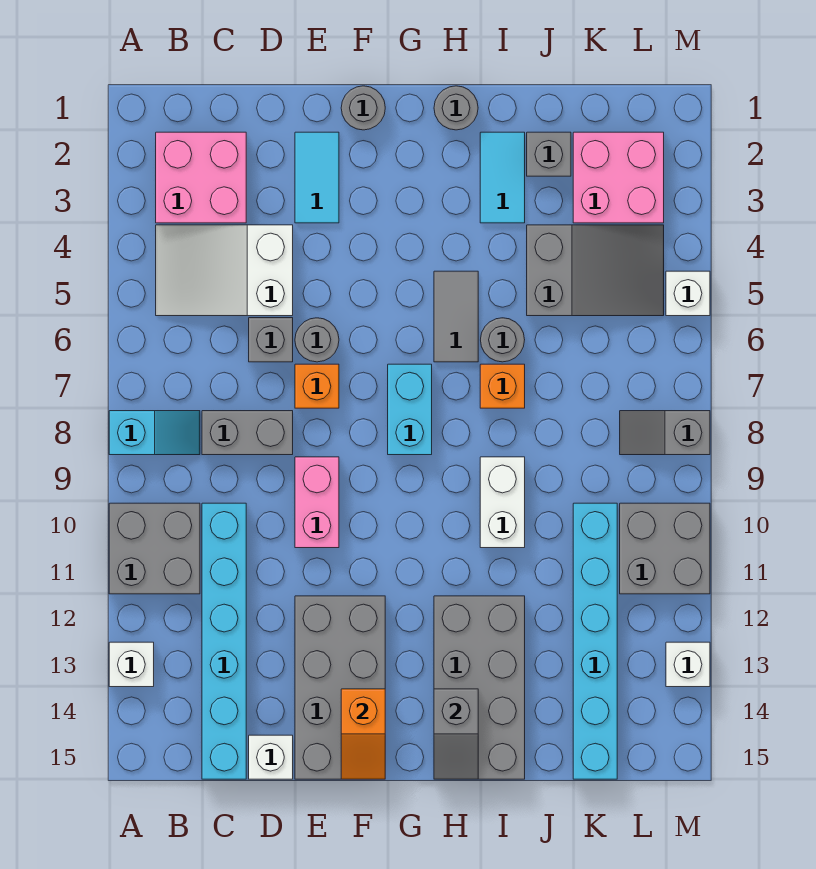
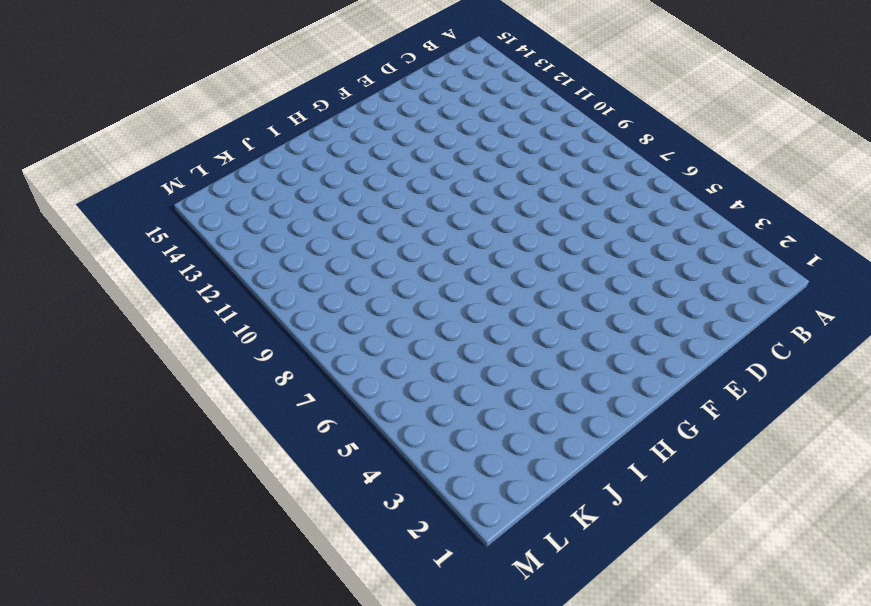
none -> cyan 1x2 slope [109,411,200,455]
none -> grey 2x2 brick [109,503,200,594]
none -> white 1x1 brick [109,642,154,687]
none -> pink 2x2 brick [156,132,246,223]

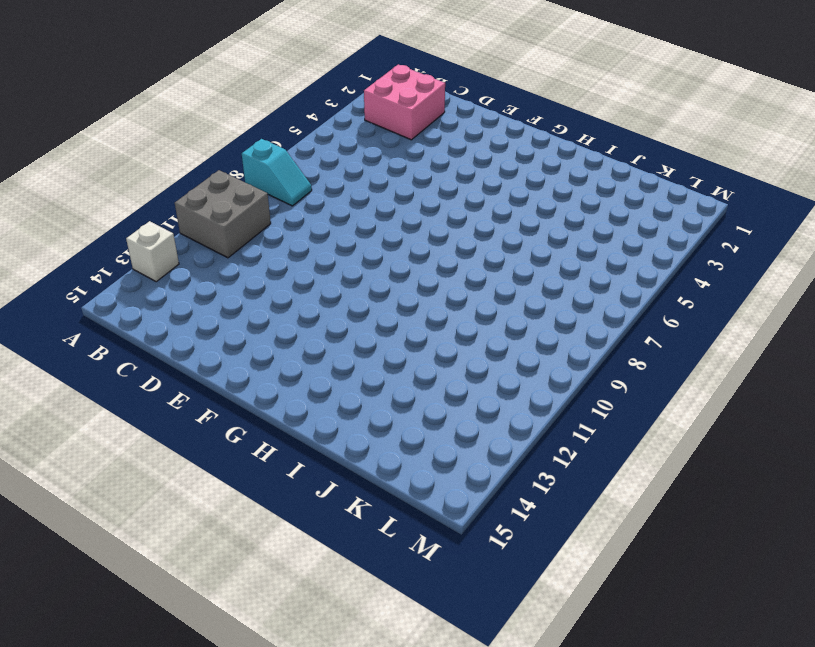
none -> white 2x3 slope [156,225,293,316]
none -> grey 1x2 brick [202,411,293,455]
none -> cyan 1x6 brick [202,503,246,779]
none -> grey 1x1 brick [249,318,293,362]

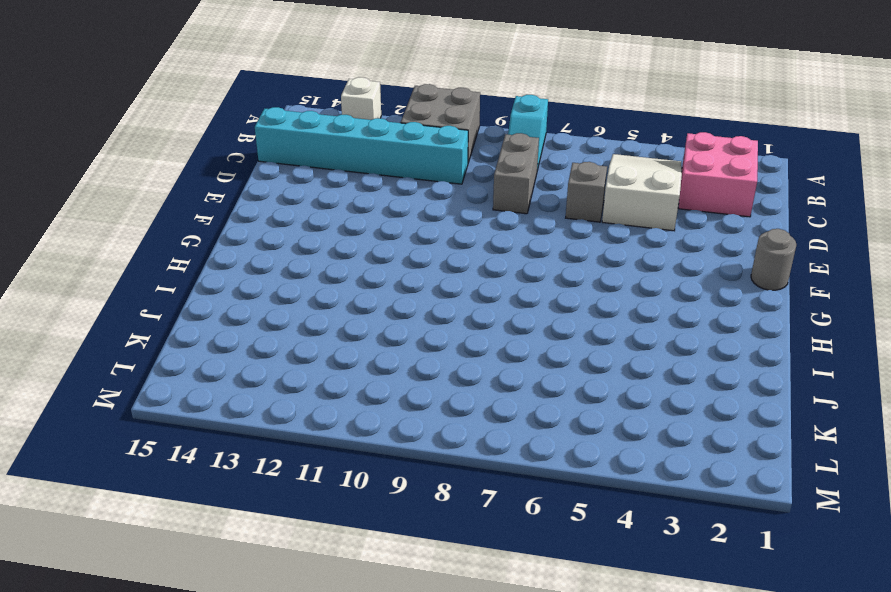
none -> white 1x1 brick [249,735,293,779]
none -> cyan 1x2 tile [295,132,339,223]
none -> grey 1x1 round brick [295,318,339,362]
none -> orange 1x1 brick [295,364,339,408]

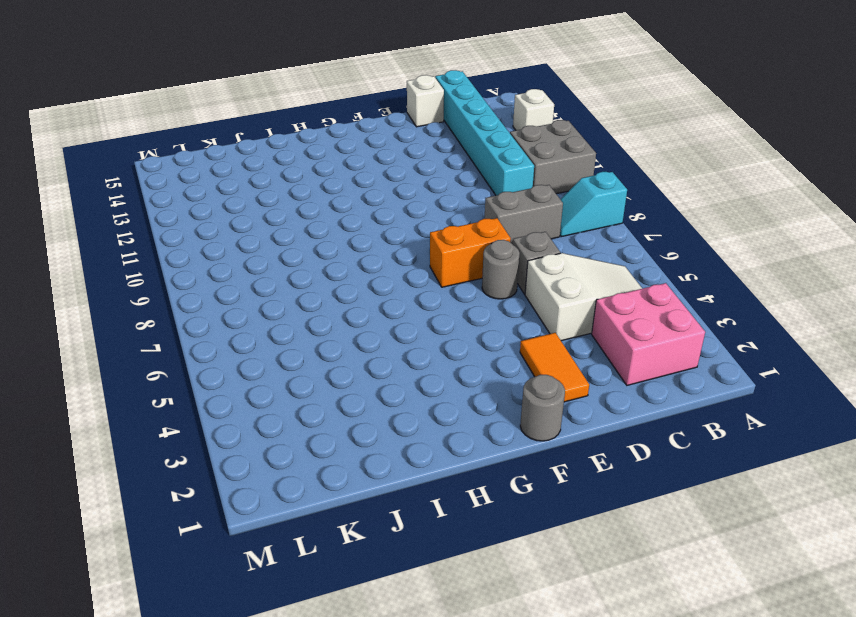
orange 1x2 tile [520,333,589,402] -> cyan 1x2 tile [295,132,339,223]
orange 1x2 brick [430,218,511,287] -> orange 1x1 brick [295,364,339,408]
none -> pink 1x2 brick [295,457,339,548]
none -> grey 2x4 brick [295,596,385,779]
none -> cyan 1x2 brick [388,364,432,455]
none -> grey 1x1 round brick [434,86,478,130]

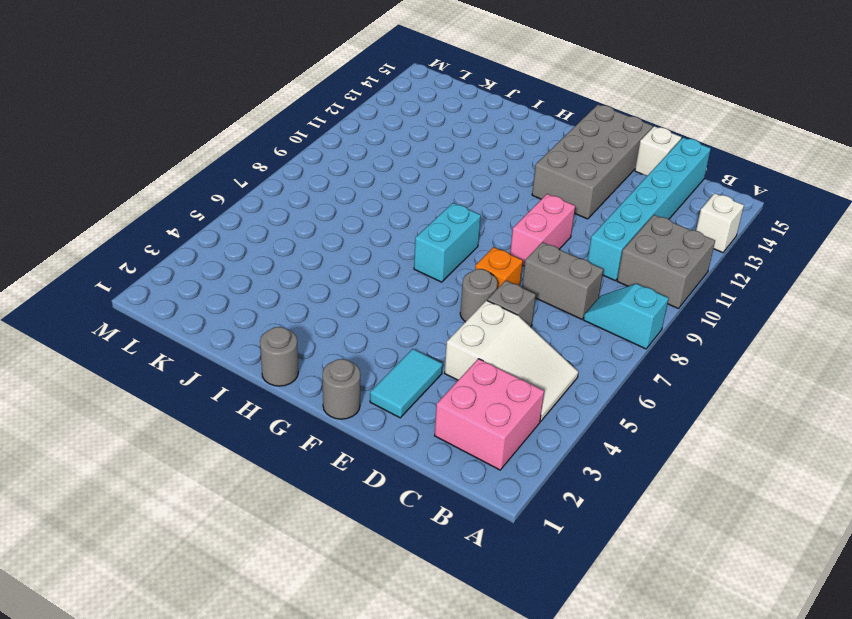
none -> grey 1x2 tile [434,271,478,362]
none -> grey 2x4 brick [434,596,525,779]
none -> cyan 1x2 tile [480,132,525,223]
none -> grey 1x1 round brick [481,318,525,362]

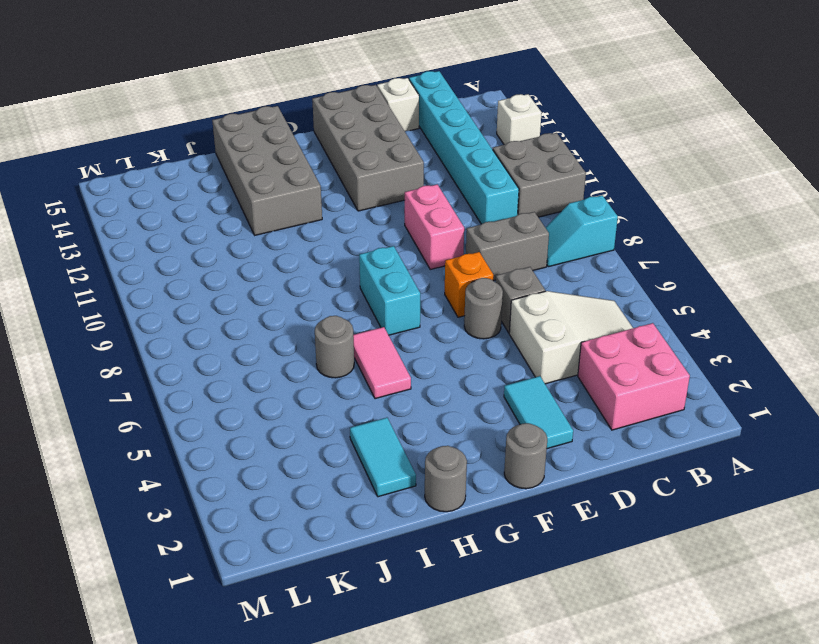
pink 1x2 tile [353,327,411,399] -> grey 1x2 tile [434,271,478,362]
none -> orange 1x1 brick [480,364,525,408]
none -> white 1x2 brick [480,457,525,548]
none -> grey 1x1 brick [527,132,571,176]
none -> grey 2x3 slope [527,225,664,316]

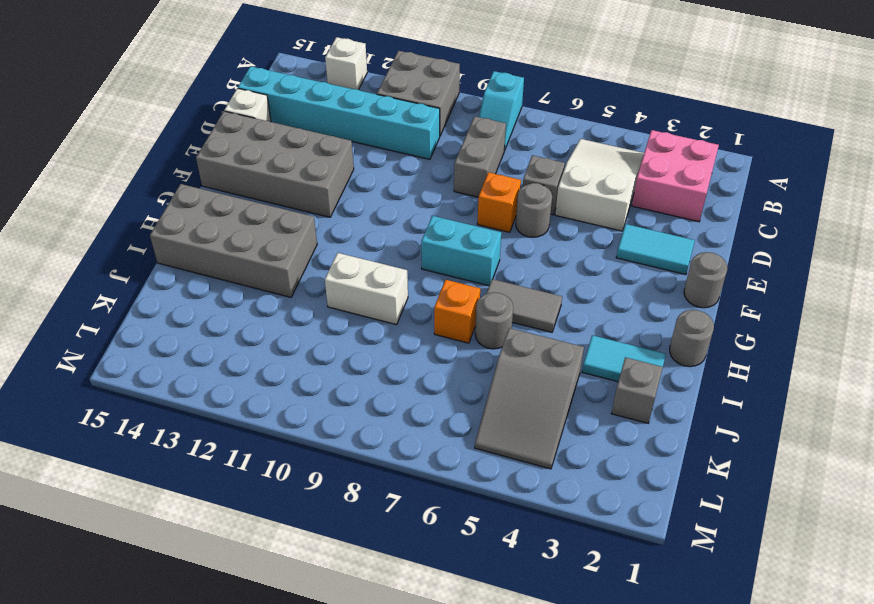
none -> pink 1x2 brick [295,457,339,548]
none -> pink 2x2 brick [573,132,664,223]
none -> cyan 1x6 brick [573,503,617,779]
none -> grey 1x2 slope [620,411,710,455]

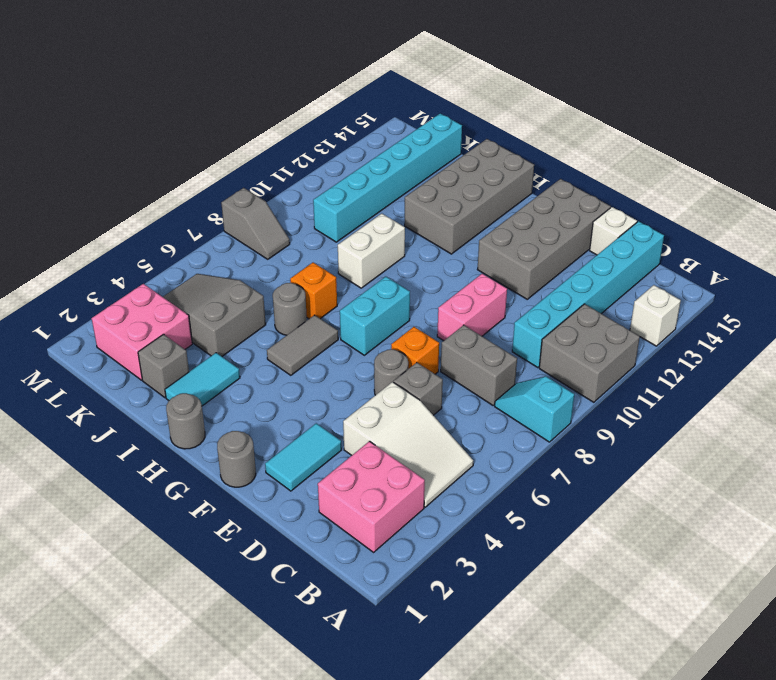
none -> grey 2x2 brick [620,503,710,594]
none -> white 1x1 brick [666,271,710,316]
none -> white 1x1 brick [666,642,710,687]
none -> orange 1x2 slope [341,689,385,779]

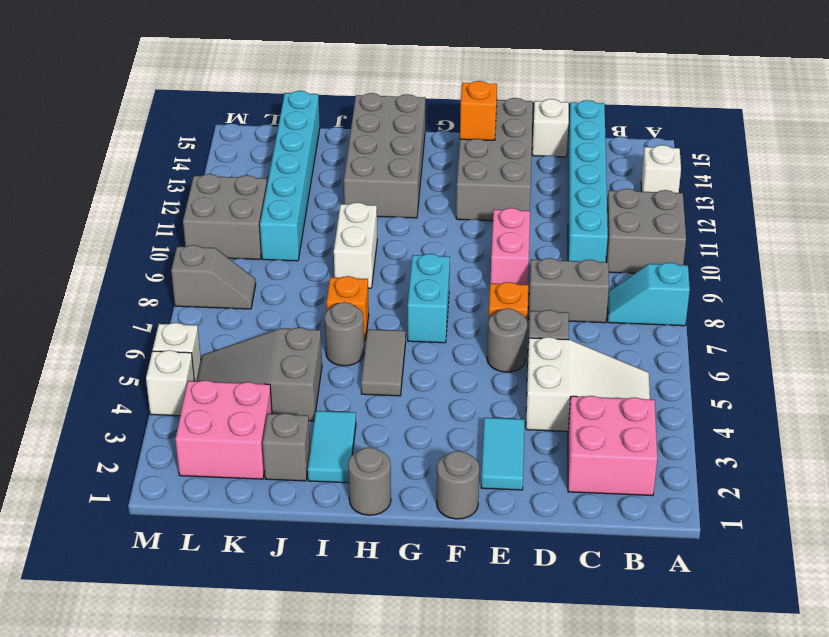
white 1x1 brick [146,350,194,416] -> white 1x1 brick moved to [666,642,710,687]
none -> grey 1x2 slope [434,689,478,779]

